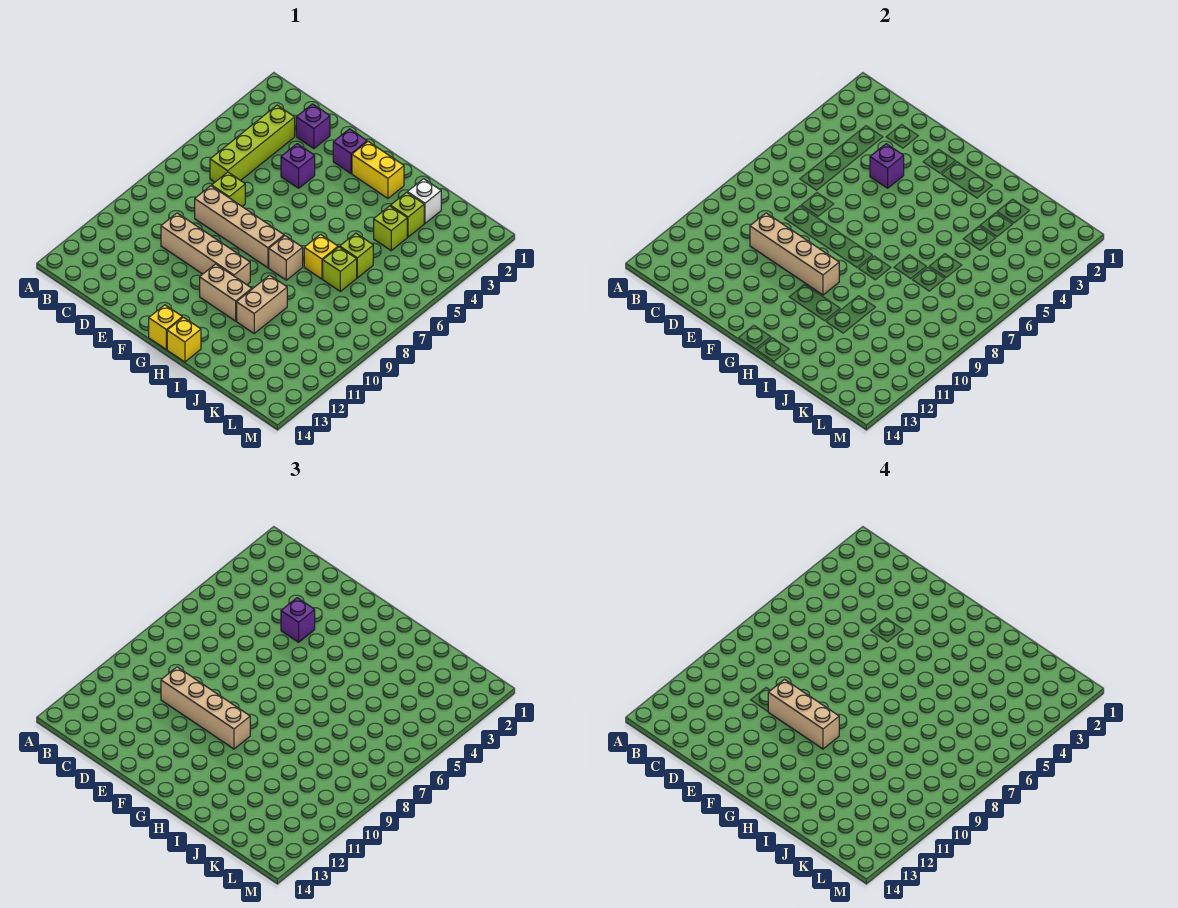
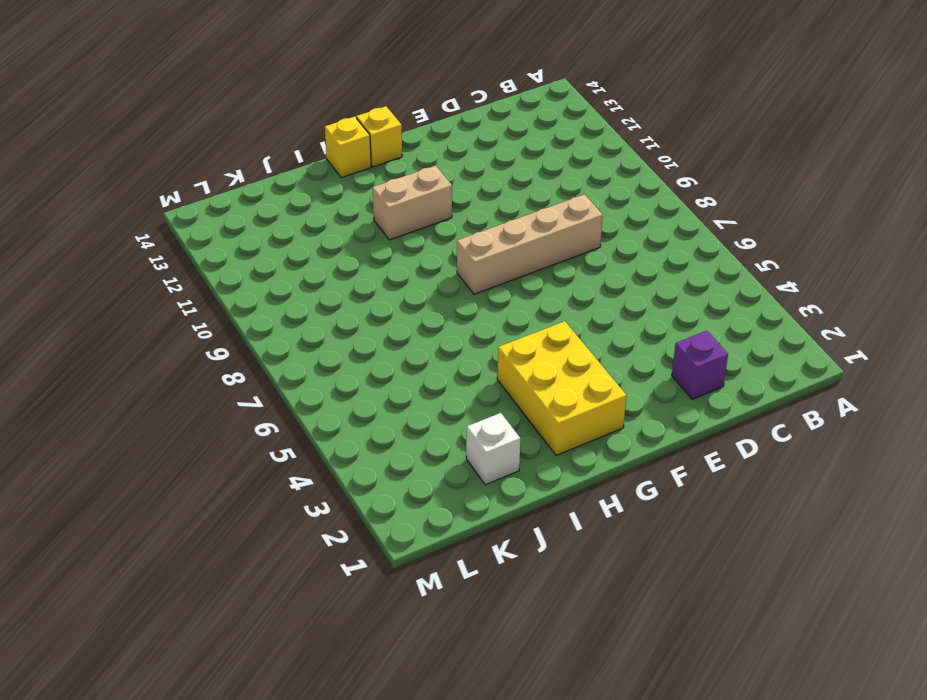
yellow 2x3 brick [497,321,627,456] -> yellow 1x2 brick [352,142,404,198]
none -> lime 1x4 brick [210,105,295,182]
none -> lime 1x1 brick [212,172,245,206]
none -> tan 1x4 brick [161,213,250,285]

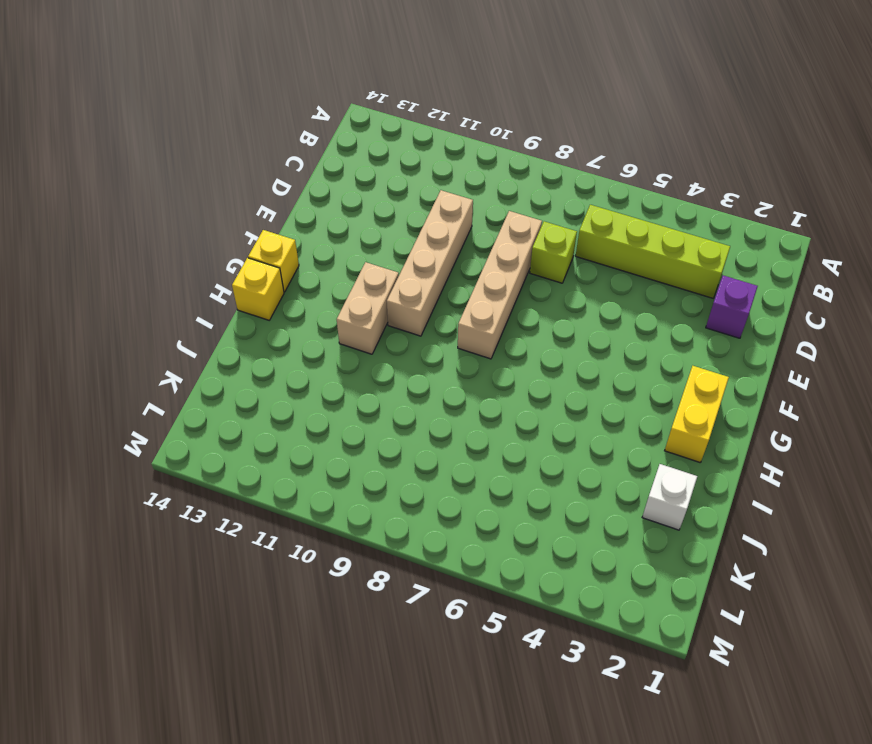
none -> purple 1x1 brick [281,144,315,188]
none -> purple 1x1 brick [333,129,367,173]
none -> tan 1x1 brick [269,236,303,280]

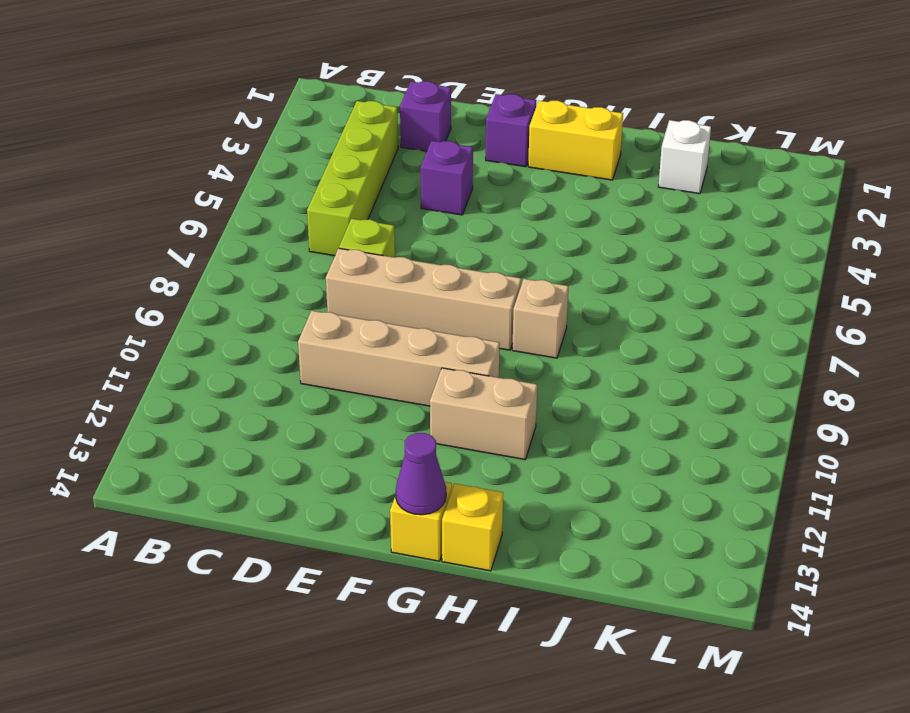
purple 1x1 cone [396,433,446,515] -> none
none -> yellow 1x1 brick [304,234,338,279]
none -> tan 1x2 brick [237,275,287,333]
none -> lime 1x1 brick [391,192,424,237]

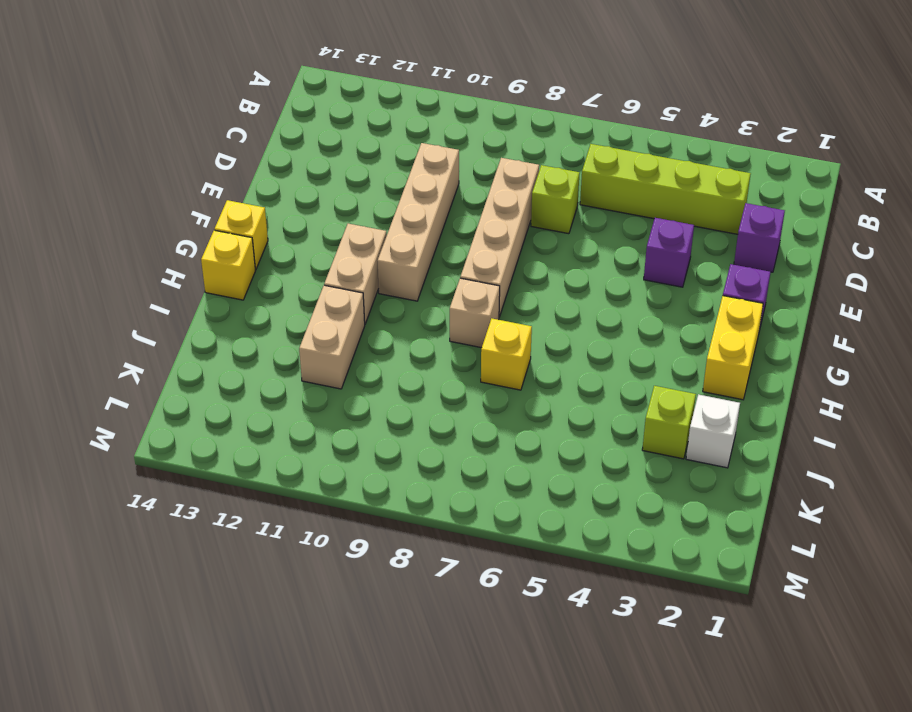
tan 1x2 brick [299,285,365,389] -> tan 1x2 brick turned to [237,275,287,333]
none -> lime 1x1 brick [374,206,407,251]
none -> lime 1x1 brick [340,233,373,278]
none -> lime 1x1 brick [323,247,357,291]

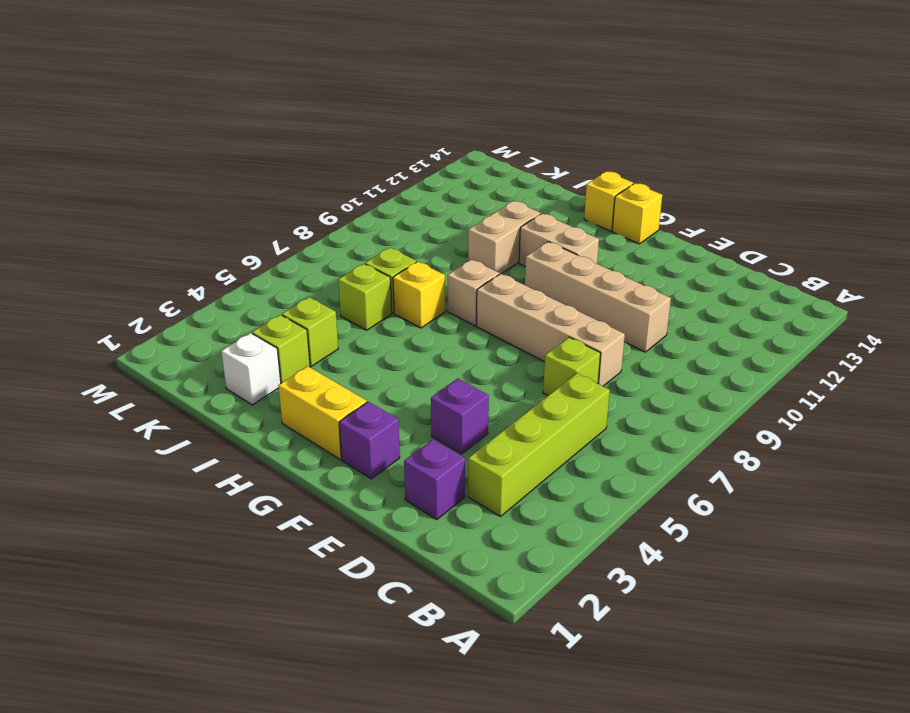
none -> tan 1x4 brick [750,213,839,295]
none -> purple 1x1 brick [870,144,904,188]
none -> tan 1x4 brick [161,667,250,749]

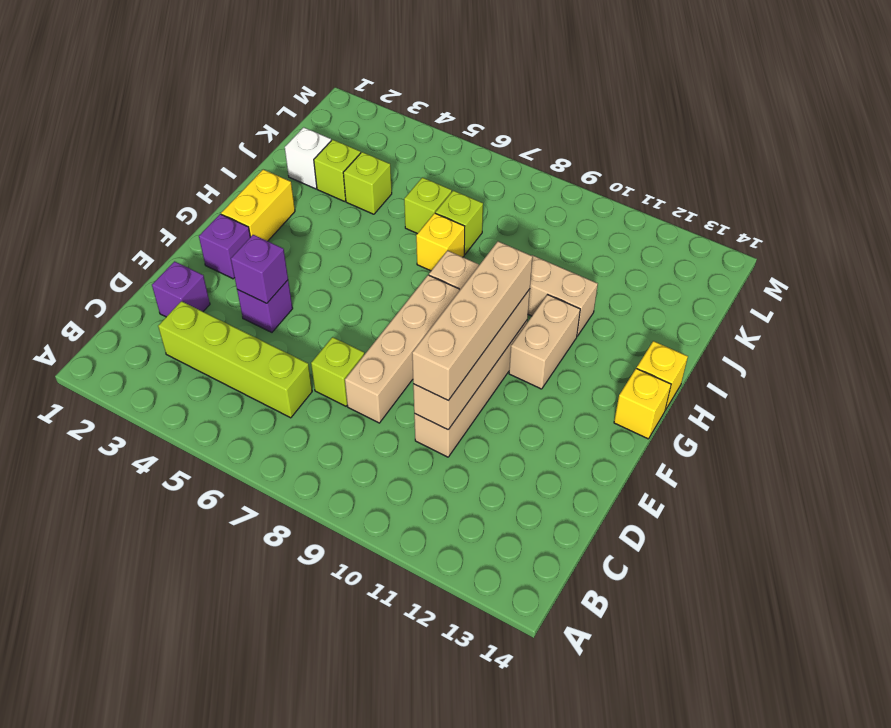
none -> purple 1x1 brick [281,598,315,642]
none -> tan 1x3 brick [768,680,839,749]

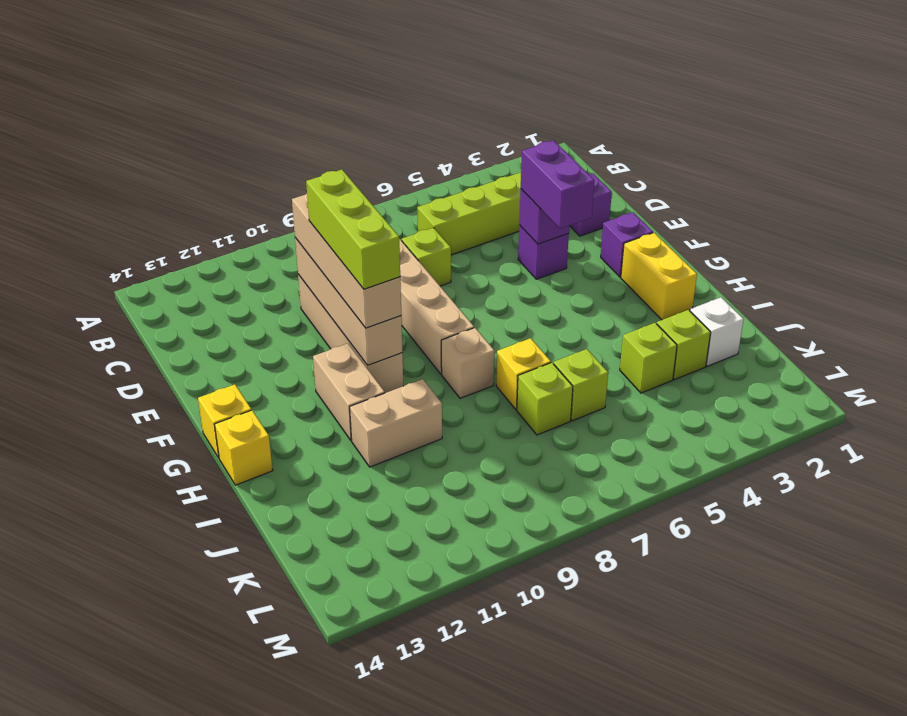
purple 1x2 brick [521,140,594,229] -> purple 1x1 brick [281,598,315,642]
lime 1x3 brick [306,170,400,289] -> tan 1x3 brick [768,680,839,749]

